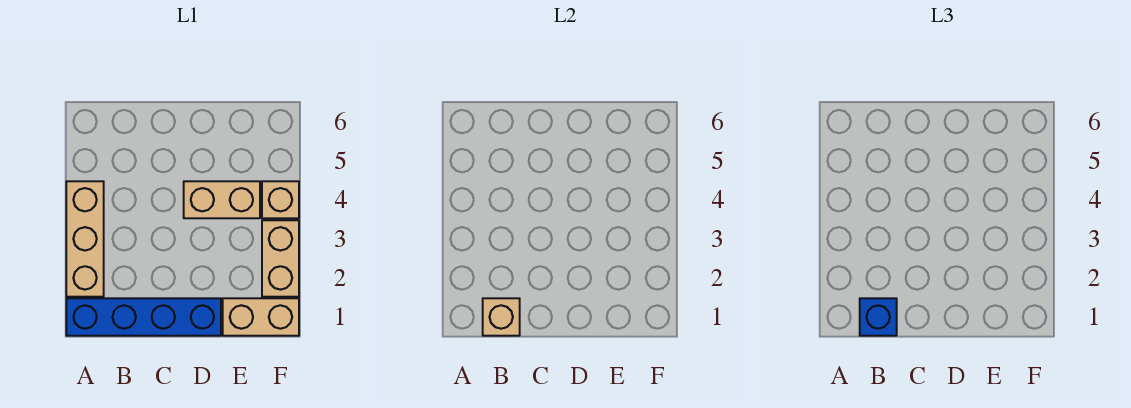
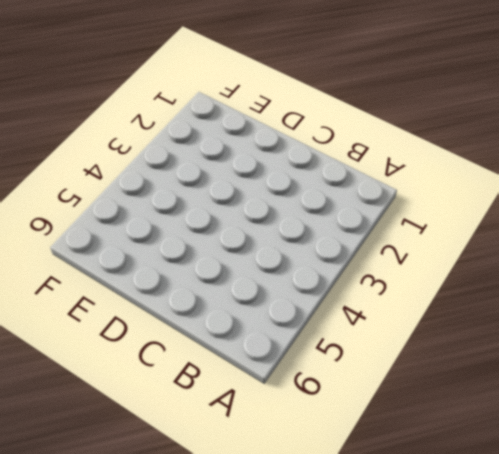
none -> blue 1x4 brick [66,298,221,336]
none -> tan 1x3 brick [66,181,104,297]

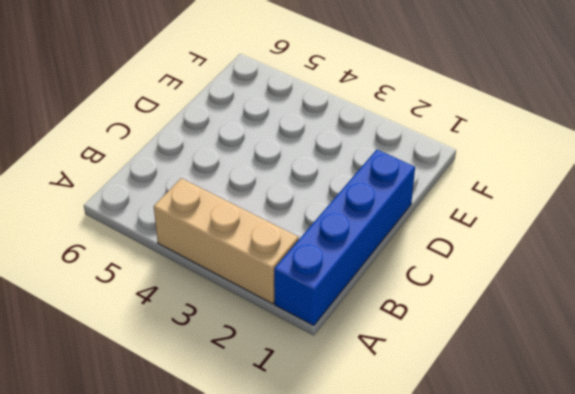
none -> tan 1x2 brick [184,181,260,218]
none -> tan 1x2 brick [223,298,299,336]

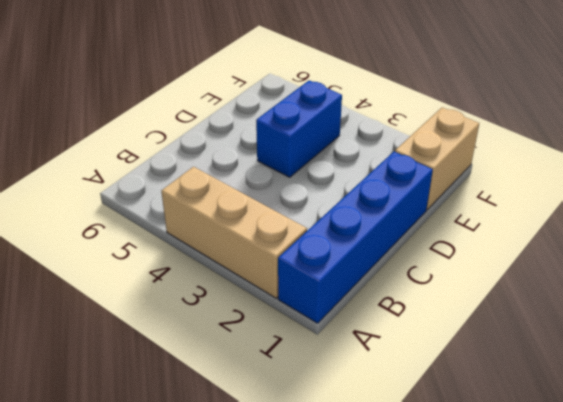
blue 1x2 brick [256,80,342,177] -> tan 1x2 brick [184,181,260,218]
none -> tan 1x2 brick [262,220,299,297]
none -> tan 1x1 brick [262,181,299,218]

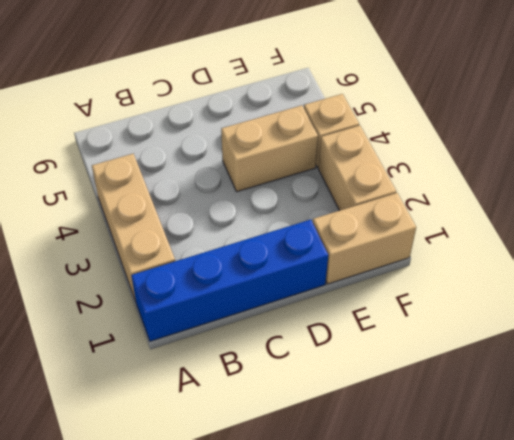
none -> tan 1x1 brick [483,298,520,336]
none -> blue 1x1 brick [860,298,897,336]

